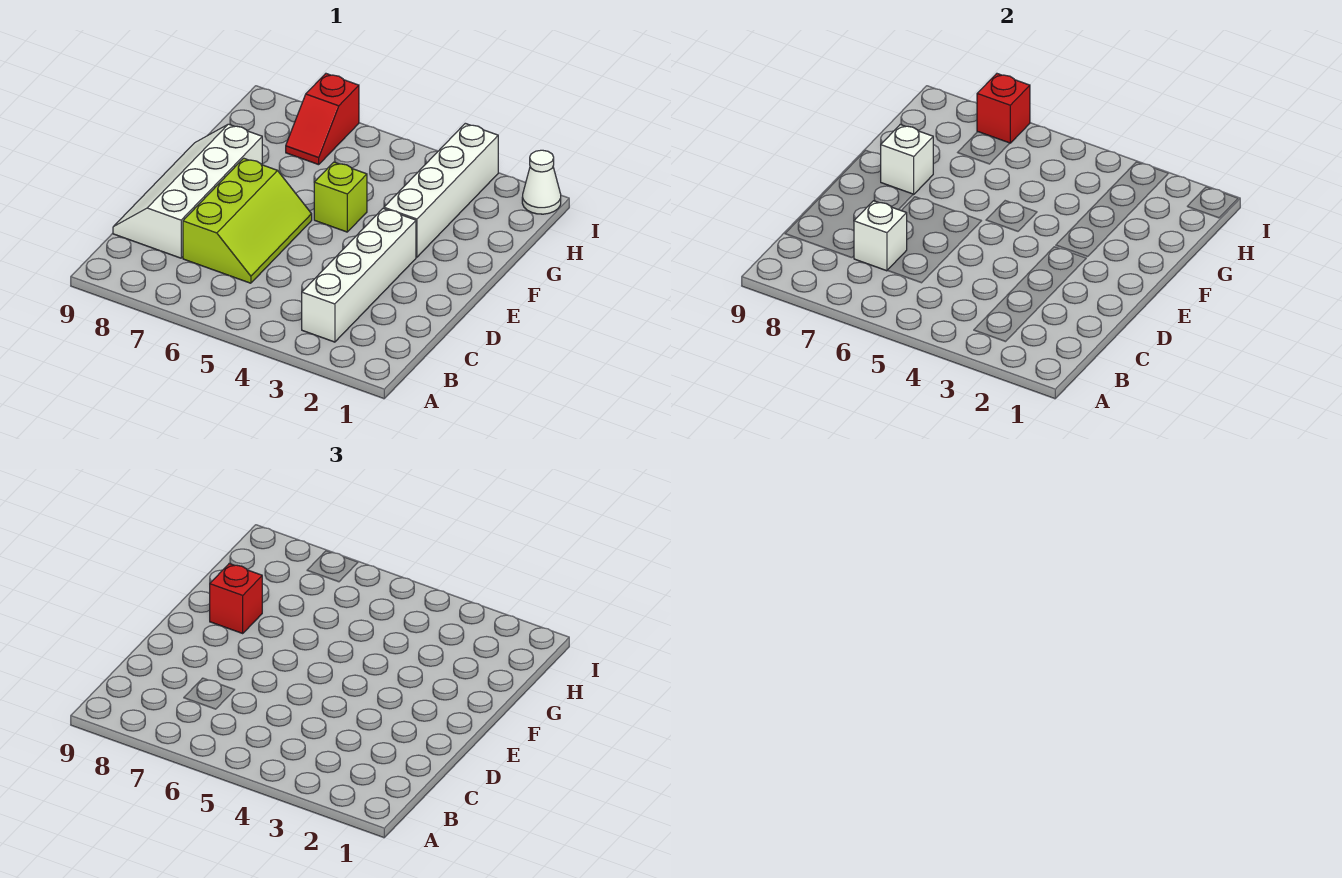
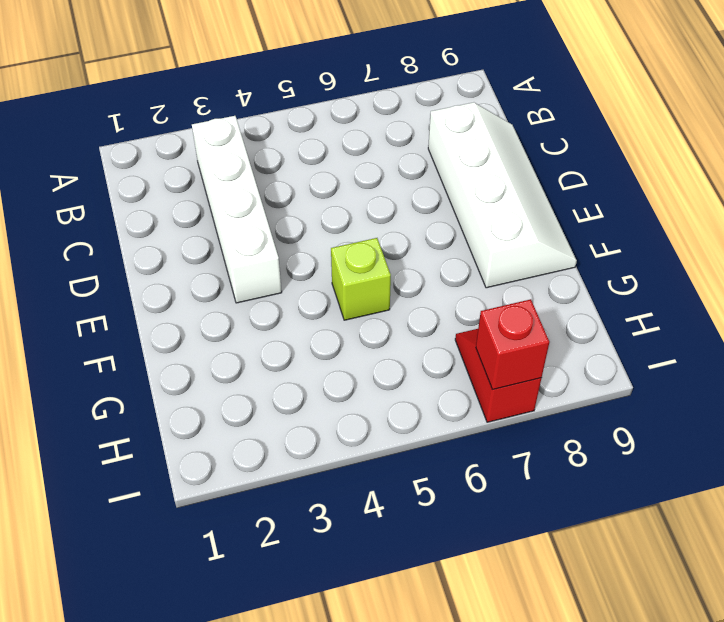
none -> lime 2x3 slope [183,158,312,283]
none -> white 1x4 brick [384,123,498,257]

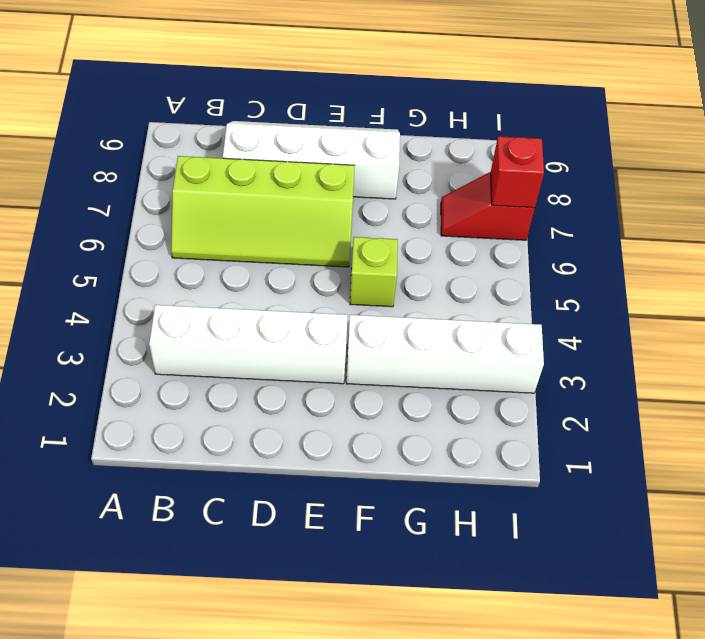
lime 2x4 slope [171,156,354,267] -> lime 2x3 slope [183,158,312,283]
none -> white 1x1 cone [522,150,561,214]
none -> white 1x1 brick [854,201,907,271]

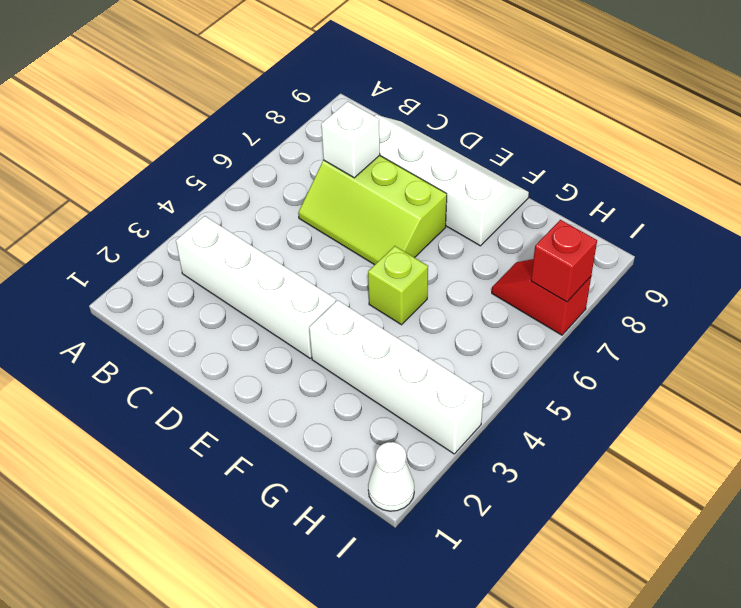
none -> white 1x1 brick [881,125,933,194]
none -> red 1x1 brick [210,564,262,633]

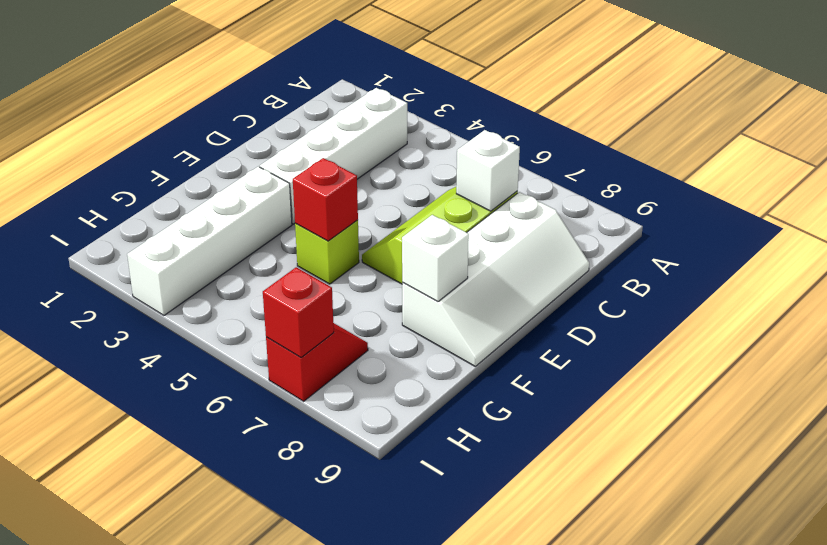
red 1x1 brick [293,158,358,241] -> red 1x1 brick moved to [210,564,262,633]
none -> white 1x1 cone [522,150,561,214]

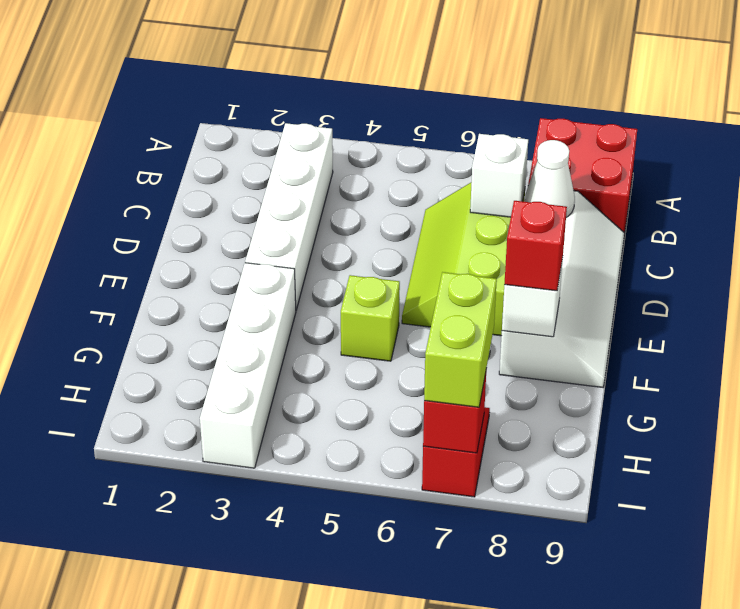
red 2x2 brick [528,118,637,234] -> none
white 1x1 cone [525,140,575,217] -> white 1x1 cone moved to [522,150,561,214]
lime 1x2 brick [424,272,497,407] -> none

